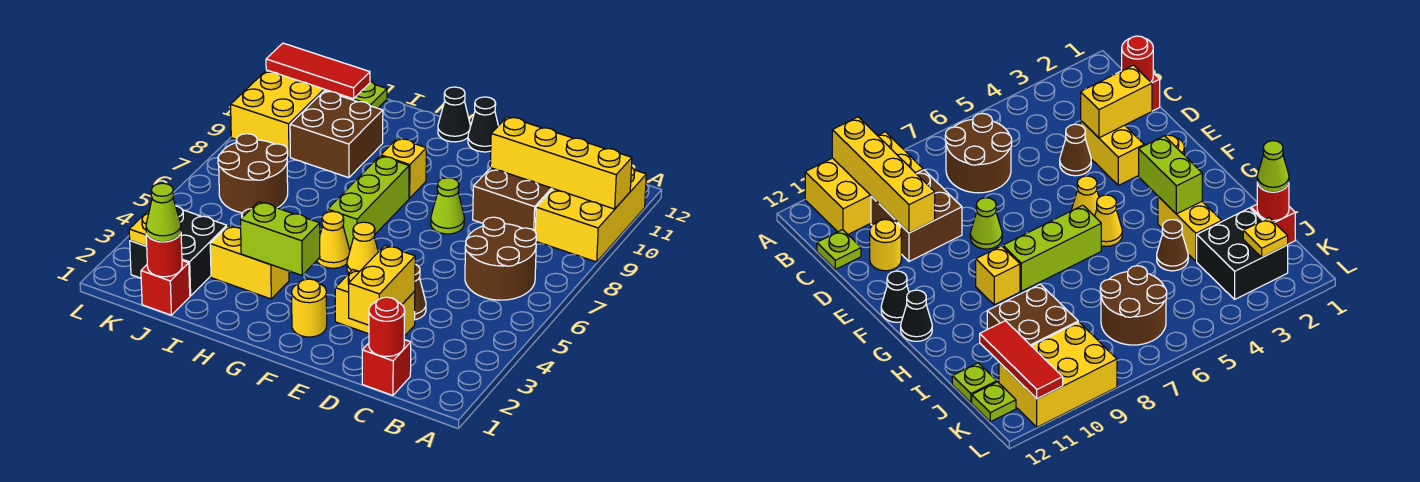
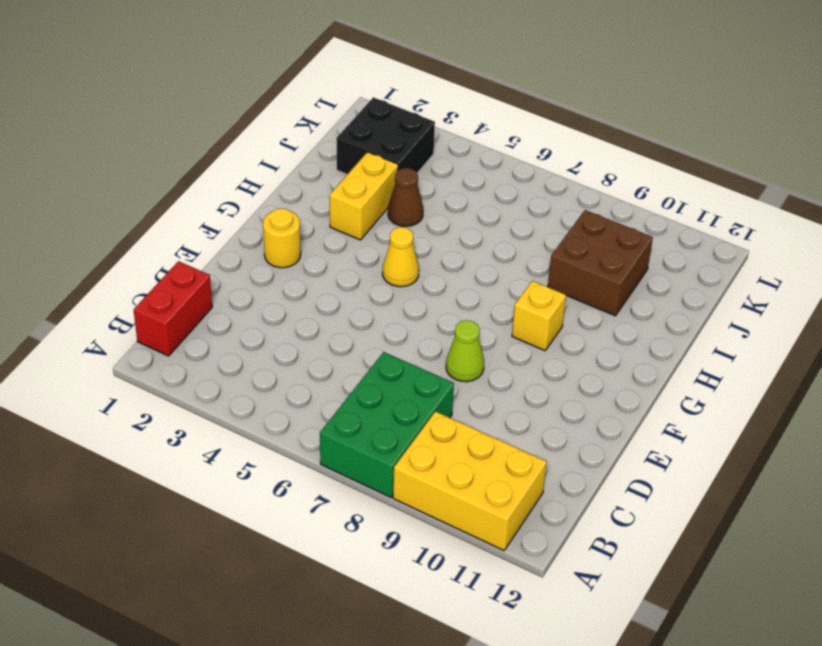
green 2x3 brick [320,352,454,497] -> brown 2x2 round brick [465,217,536,300]
red 1x2 brick [134,261,212,356] -> red 1x1 brick [362,340,411,395]
none -> brown 2x2 brick [473,168,553,231]
none -> lime 1x1 plate [817,230,861,269]
none -> yellow 1x2 brick [335,270,415,336]
none -> brown 1x1 cone [415,264,426,320]

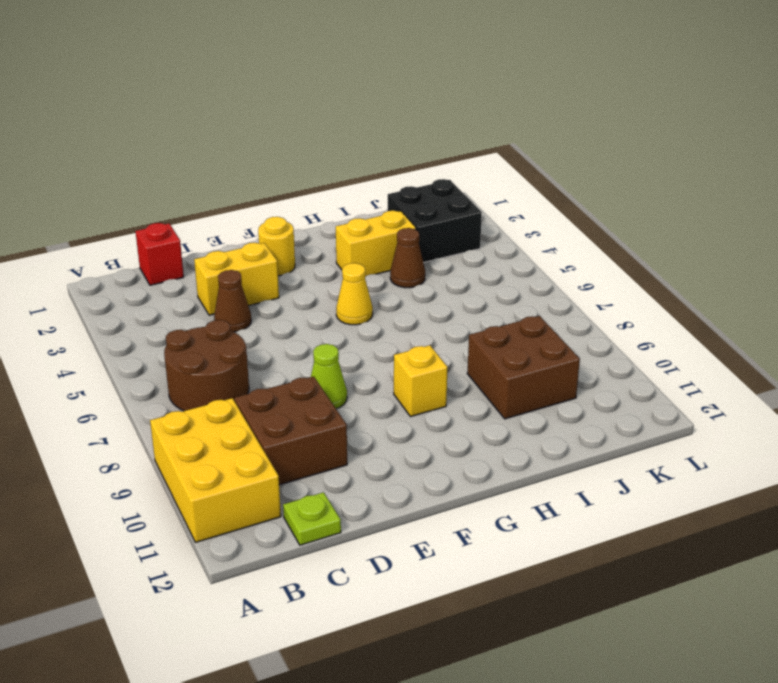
none -> yellow 1x1 round brick [870,219,901,271]
none -> yellow 1x1 cone [347,222,378,273]
none -> black 1x1 cone [468,97,498,152]
none -> lime 1x3 brick [328,156,409,250]

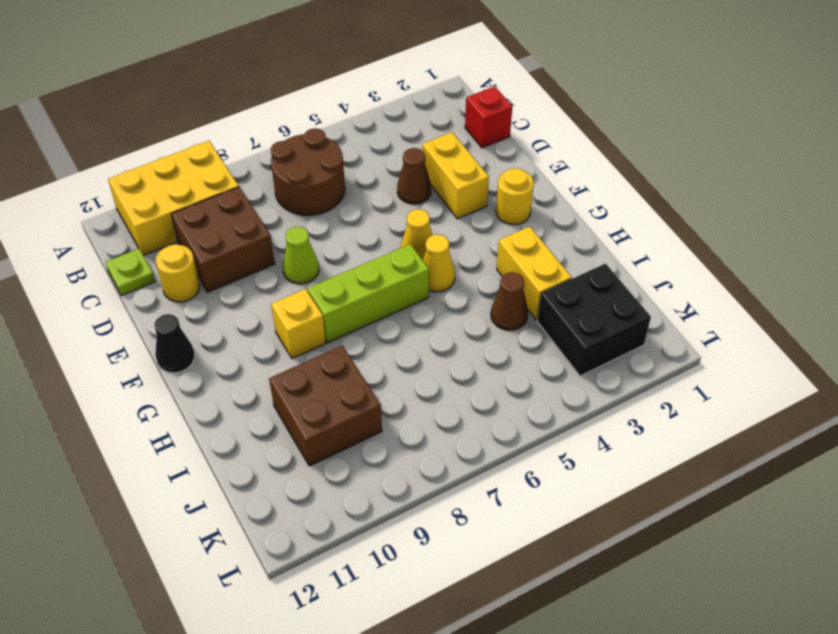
none -> black 1x1 cone [438,87,470,142]
none -> red 1x1 brick [141,261,190,315]
none -> brown 2x2 round brick [218,134,288,213]
none -> lime 1x1 plate [343,81,387,108]

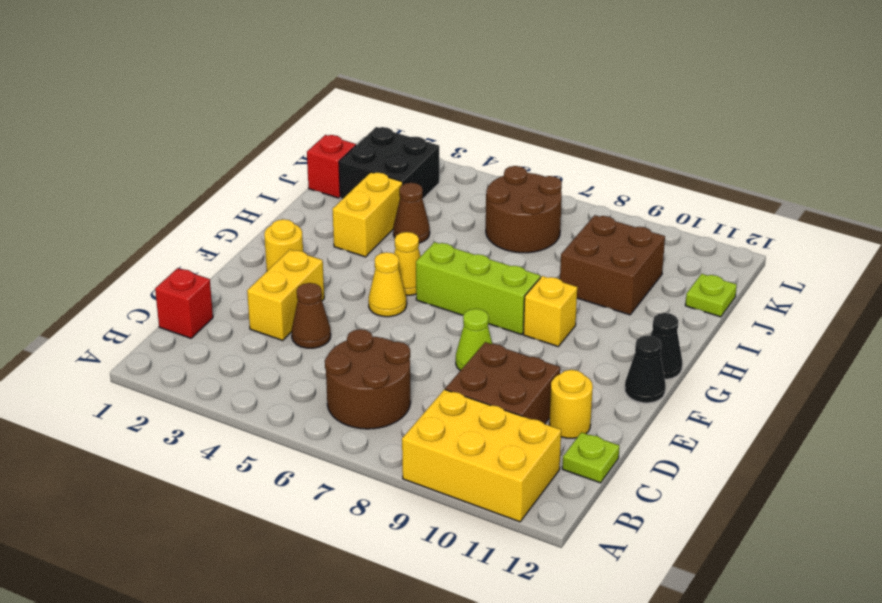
none -> yellow 2x3 brick [231,70,340,157]
none -> lime 1x1 plate [972,382,1016,422]
none -> yellow 1x4 brick [490,117,632,209]
none -> red 1x1 round brick [369,297,405,356]

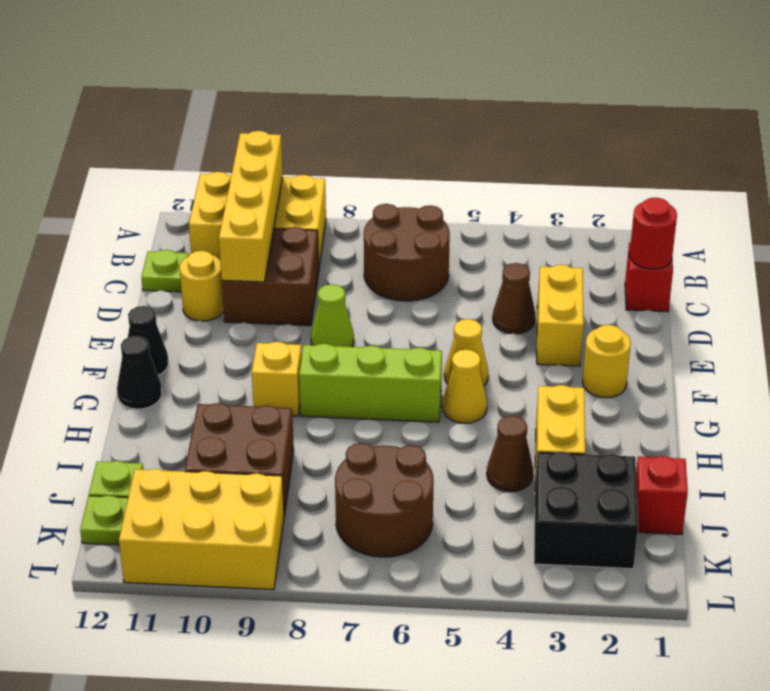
none -> yellow 1x2 brick [349,246,415,325]
none -> lime 1x2 brick [241,202,320,275]
none -> red 1x1 round brick [146,234,182,277]
none -> red 1x3 tile [266,43,370,99]

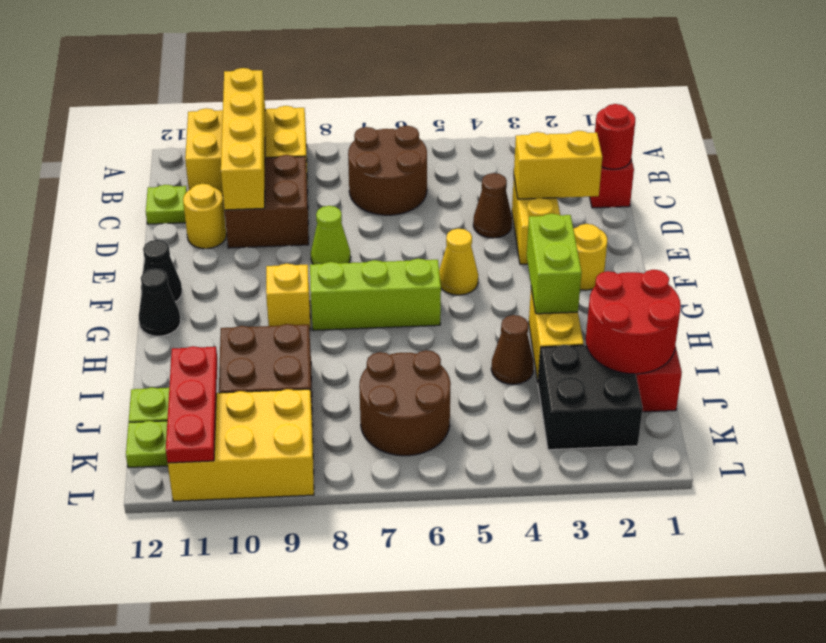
red 2x2 round brick [586,270,681,374] -> red 1x1 round brick [146,234,182,277]
red 1x3 plate [166,346,217,463] -> red 1x3 tile [266,43,370,99]
none -> yellow 1x1 cone [317,211,350,268]
none -> yellow 1x1 plate [129,211,149,246]
none -> lime 1x1 cone [146,183,181,242]

